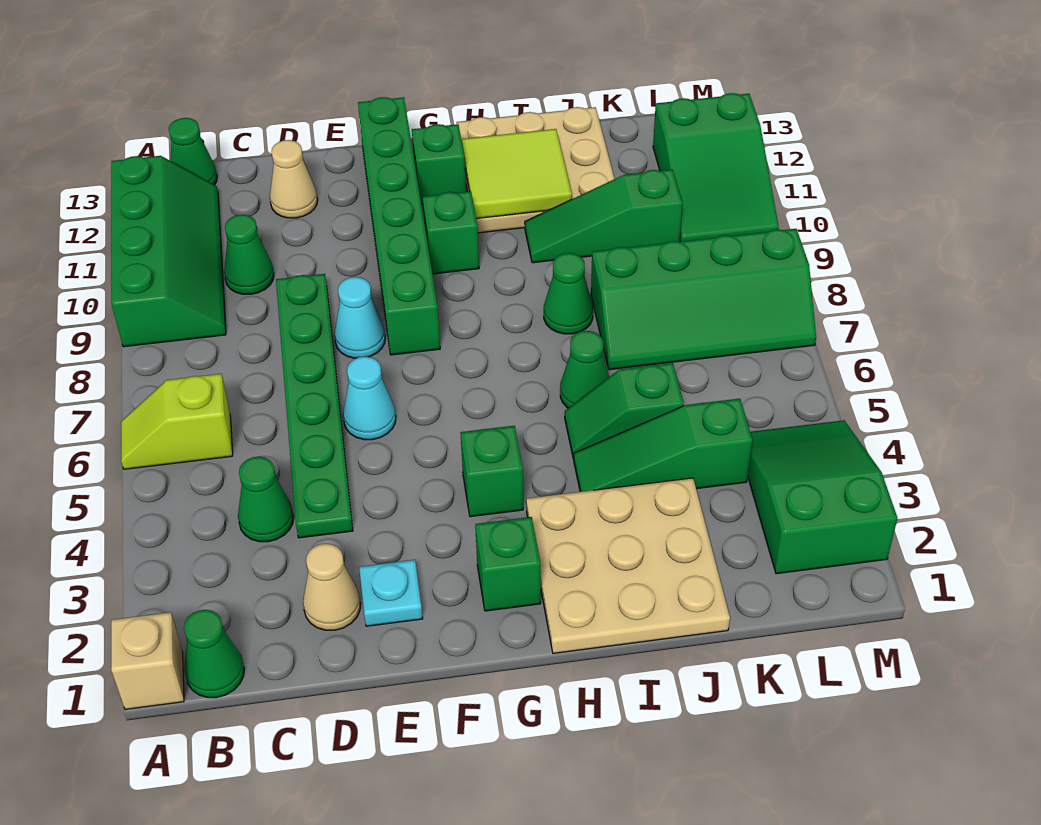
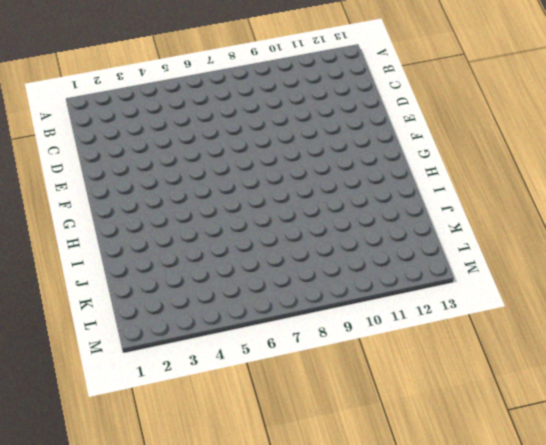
none -> tan 1x1 brick [111,612,184,709]
none -> lime 1x2 slope [121,374,233,469]
none -> green 2x4 slope [111,156,226,347]

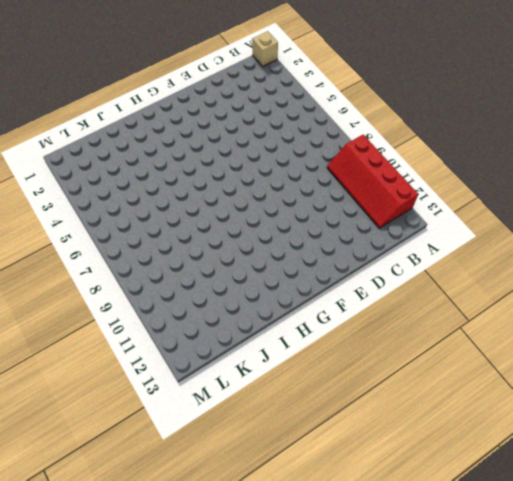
red 2x4 slope [327,135,418,228] -> green 2x4 slope [111,156,226,347]
none -> lime 1x2 slope [121,374,233,469]
none -> green 1x1 cone [184,610,244,698]
none -> green 1x1 cone [169,118,217,185]

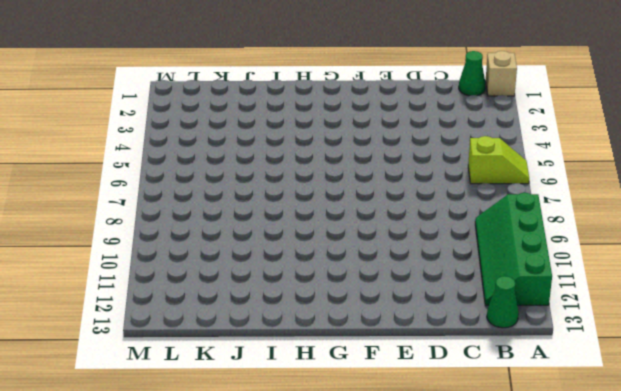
none -> green 1x1 cone [238,457,294,542]
none -> green 1x1 cone [224,215,274,294]
none -> tan 1x1 cone [303,544,361,630]

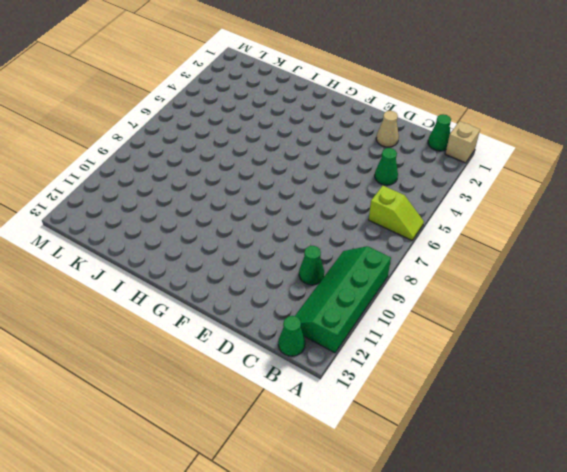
none -> green 1x6 plate [276,274,353,538]
none -> tan 1x1 cone [270,140,318,218]
none -> cyan 1x1 plate [359,560,423,626]

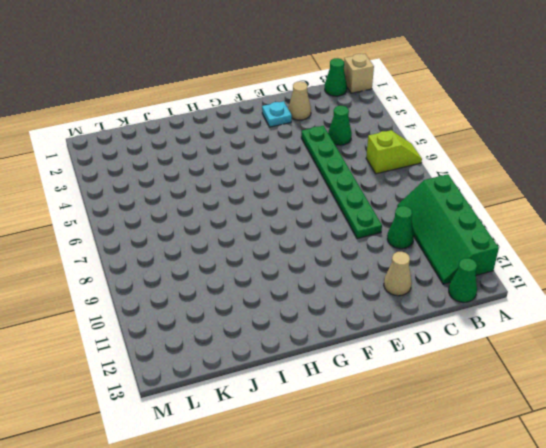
none -> cyan 1x1 cone [343,356,396,440]
none -> cyan 1x1 cone [334,277,385,358]
none -> green 1x6 brick [358,97,440,355]

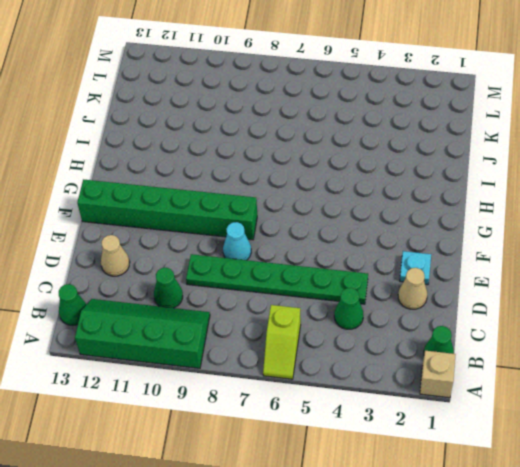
none -> cyan 1x1 cone [343,356,396,440]
none -> green 1x1 brick [475,517,541,611]
none -> green 1x1 brick [460,426,523,517]

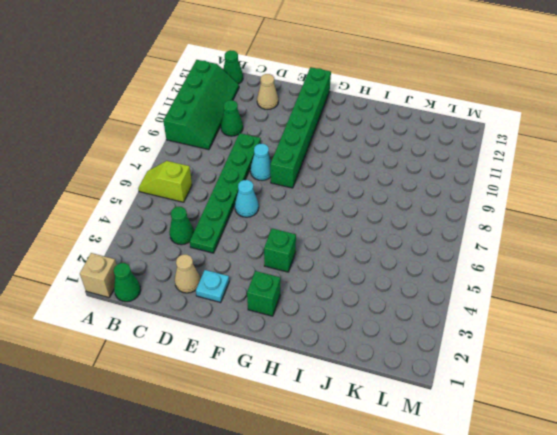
none -> green 1x1 brick [423,191,479,274]
none -> green 1x1 brick [412,124,466,204]
none -> tan 3x3 plate [526,478,730,653]

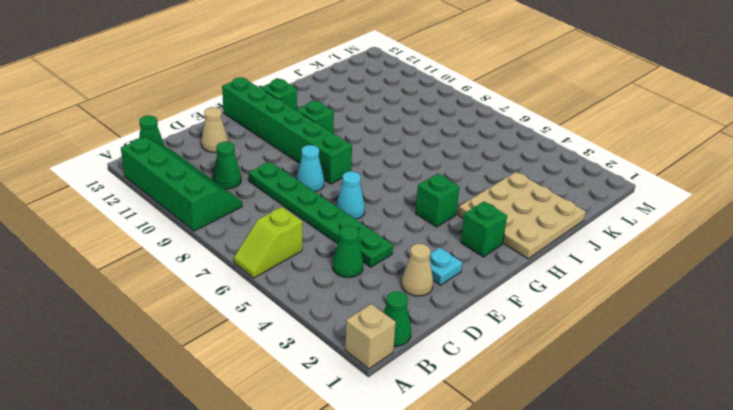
none -> tan 3x3 plate [456,107,615,233]
none -> green 1x3 slope [573,399,752,492]
none -> green 1x2 slope [565,363,684,458]

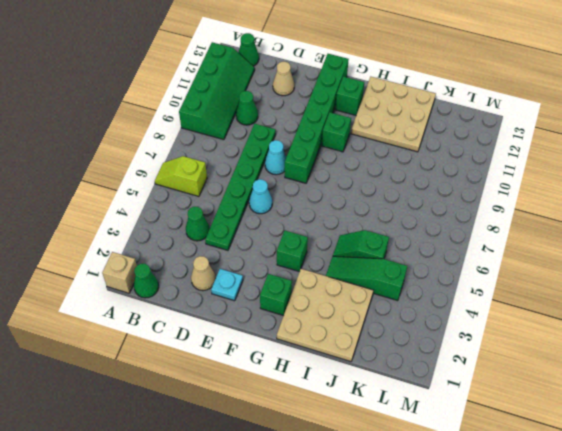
none -> green 1x1 cone [560,331,609,408]
none -> green 1x1 cone [544,253,593,334]
none -> green 1x3 slope [525,169,682,263]

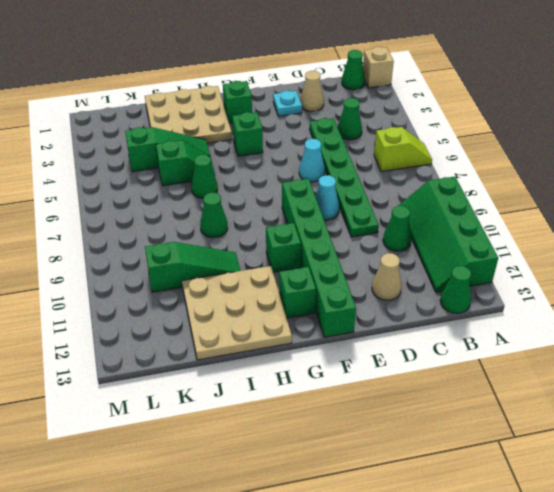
none -> green 2x4 slope [591,229,816,370]
none -> green 2x3 slope [748,420,897,574]
none -> green 2x3 slope [653,93,779,242]

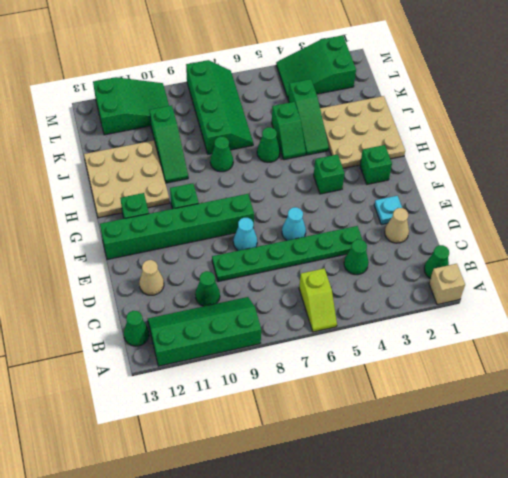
none -> lime 2x2 tile [462,129,572,219]

